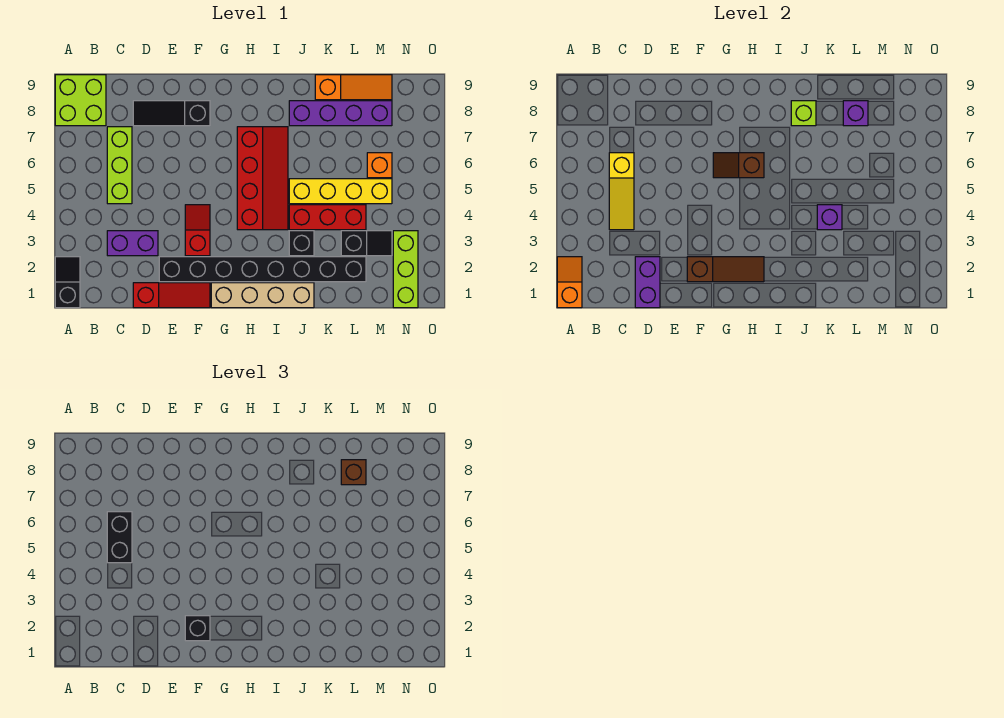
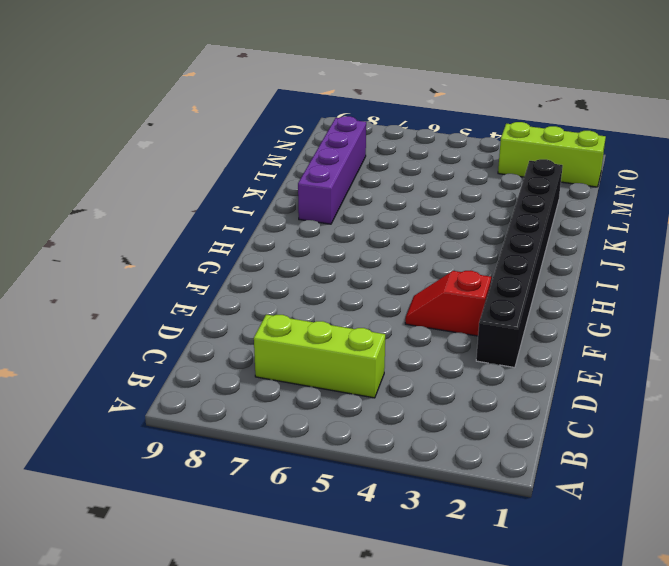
none -> black 1x2 slope [55,257,80,308]
none -> lime 2x2 brick [55,75,106,126]
none -> purple 1x2 brick [107,231,158,256]

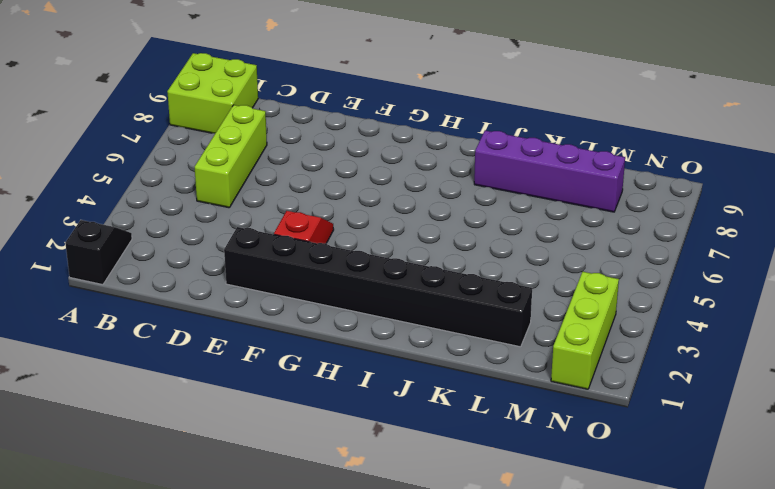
none -> purple 1x2 brick [107,231,158,256]
none -> red 1x3 slope [133,283,210,308]
none -> black 1x3 slope [133,101,210,126]

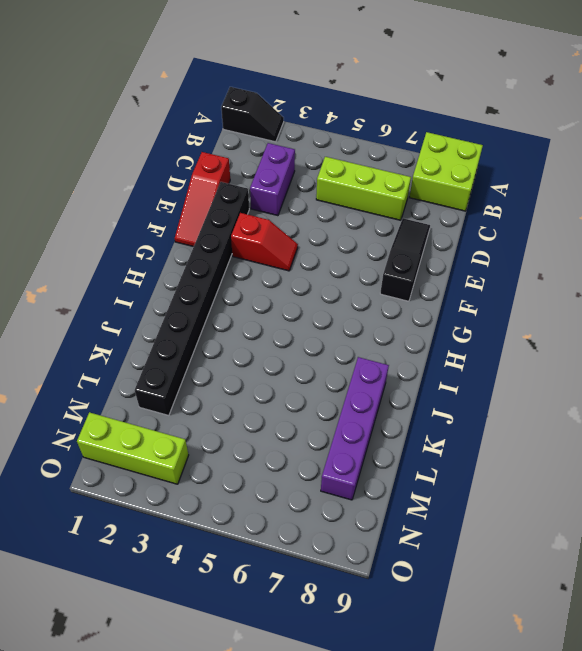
none -> tan 1x4 brick [211,283,314,308]
none -> red 2x4 slope [237,127,288,230]
none -> black 1x1 brick [289,231,314,256]

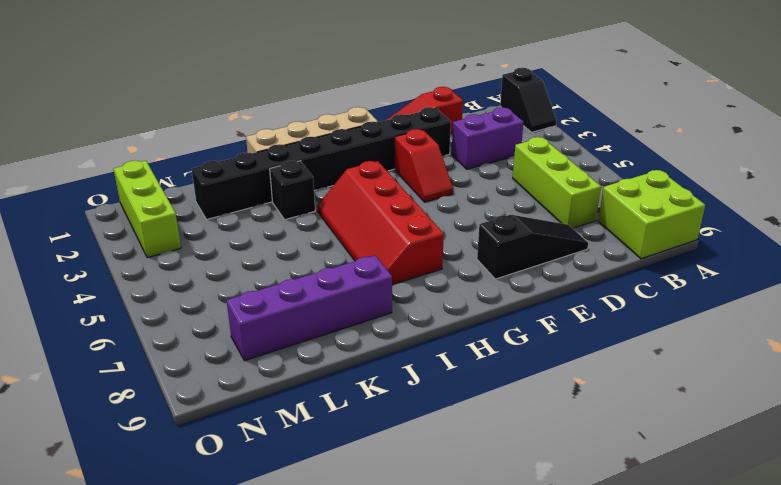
none -> red 1x3 brick [289,205,366,230]
none -> yellow 1x4 brick [289,179,392,204]
none -> orange 1x3 slope [315,75,392,100]

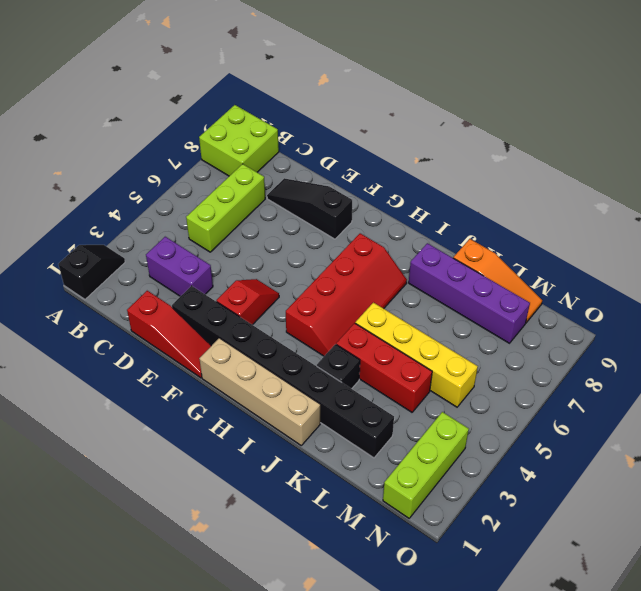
none -> black 1x2 slope [341,231,392,256]
none -> orange 1x1 brick [367,153,392,178]
none -> orange 1x2 slope [557,257,582,308]

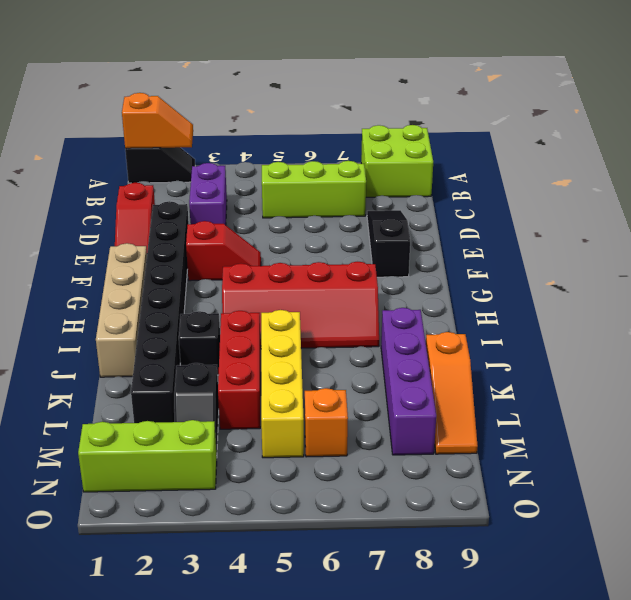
none -> yellow 1x3 slope [609,153,634,230]
none -> purple 1x2 brick [635,257,660,308]
none -> brown 1x3 slope [687,257,764,282]

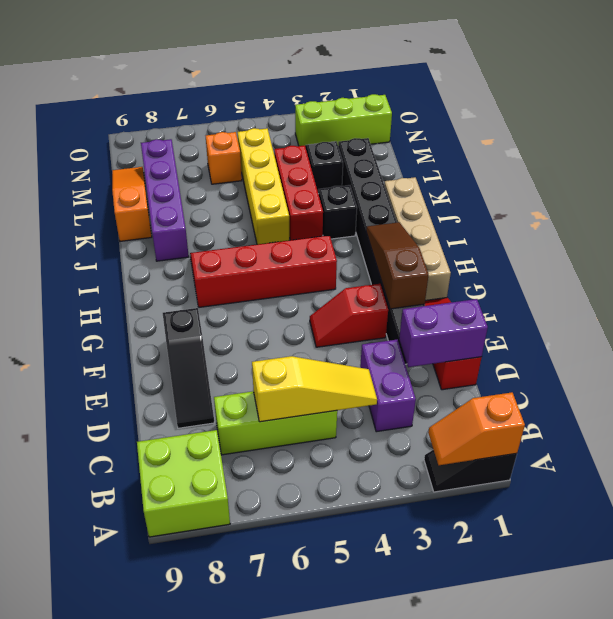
none -> brown 1x2 slope [713,153,764,178]
none -> lime 1x1 brick [791,101,816,126]
none -> purple 1x1 brick [817,205,842,230]

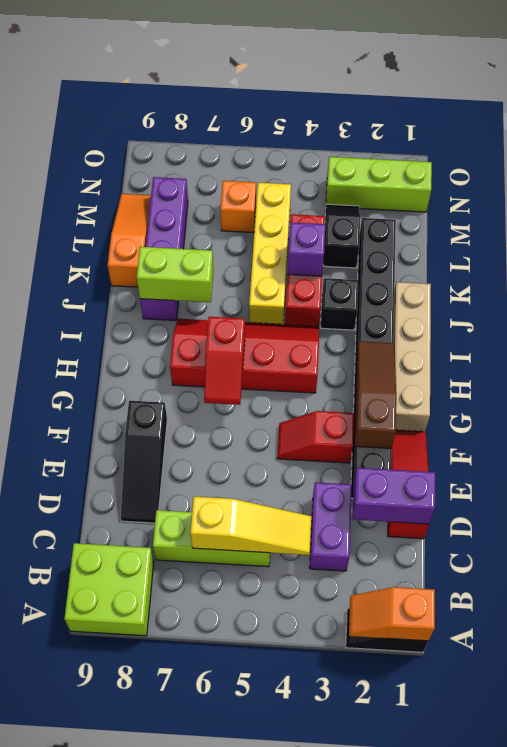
red 1x2 slope [204,317,245,405] -> brown 1x2 slope [713,153,764,178]
lime 1x2 brick [137,247,213,302] -> lime 1x1 brick [791,101,816,126]
none -> purple 1x1 brick [843,101,868,126]
none -> black 1x2 brick [107,512,132,563]
none -> black 1x1 brick [185,616,210,641]

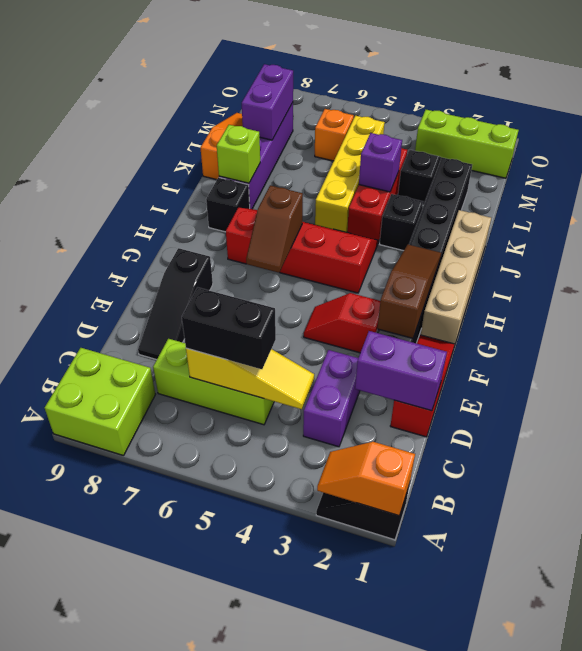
black 1x1 brick [206,178,250,232] -> black 1x1 brick moved to [185,616,210,641]
purple 1x2 brick [242,64,293,140] -> purple 1x1 brick [843,101,868,126]
none -> brown 1x1 brick [341,460,366,485]

